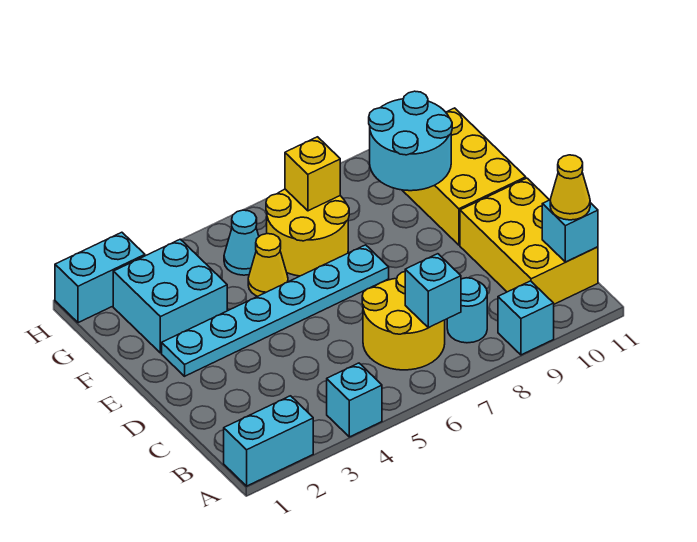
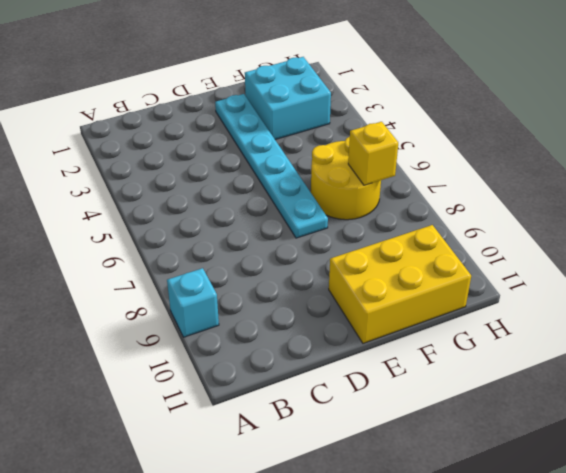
none -> cyan 1x2 brick [224,396,313,486]
none -> cyan 1x1 brick [327,363,382,437]
none -> yellow 2x2 round brick [362,272,445,370]

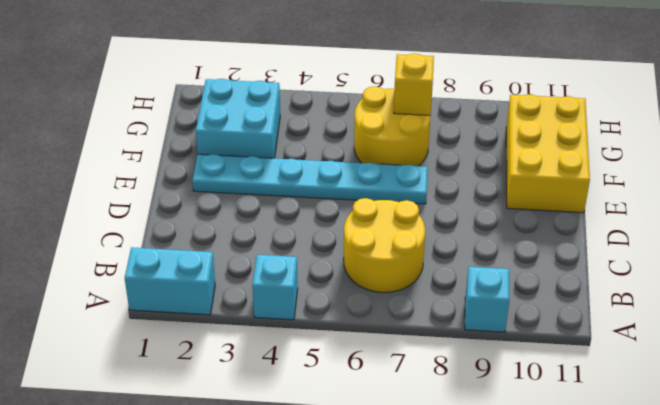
none -> cyan 1x1 round brick [447,278,487,343]
none -> yellow 2x3 brick [460,178,598,304]
none -> yellow 1x1 cone [248,234,288,296]

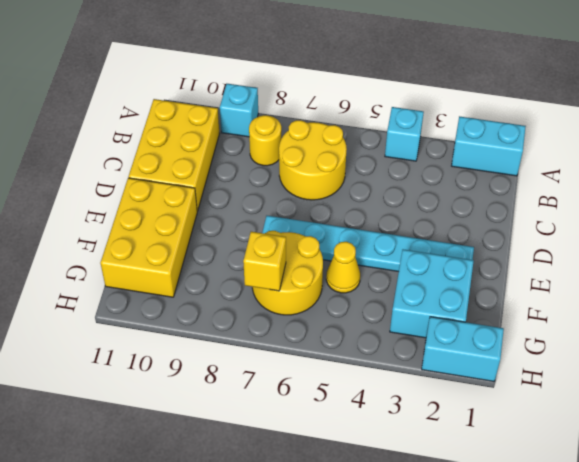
yellow 1x1 round brick [249,115,281,166] -> cyan 1x1 round brick [447,278,487,343]
none -> cyan 1x1 cone [224,210,259,275]
none -> cyan 1x1 brick [405,254,461,328]
none -> cyan 1x1 brick [542,200,598,262]

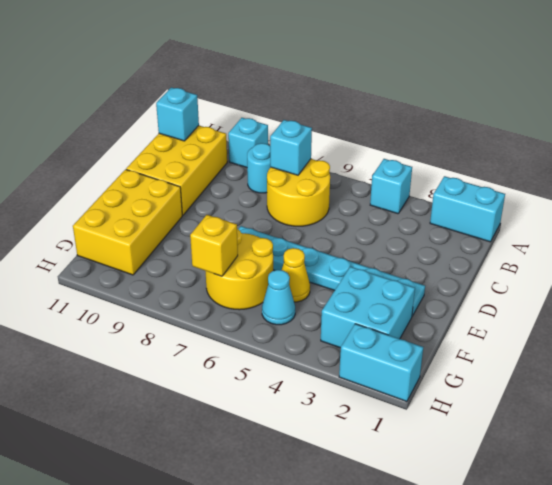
none -> cyan 2x2 round brick [369,91,452,191]
none -> yellow 1x1 cone [550,155,590,220]

